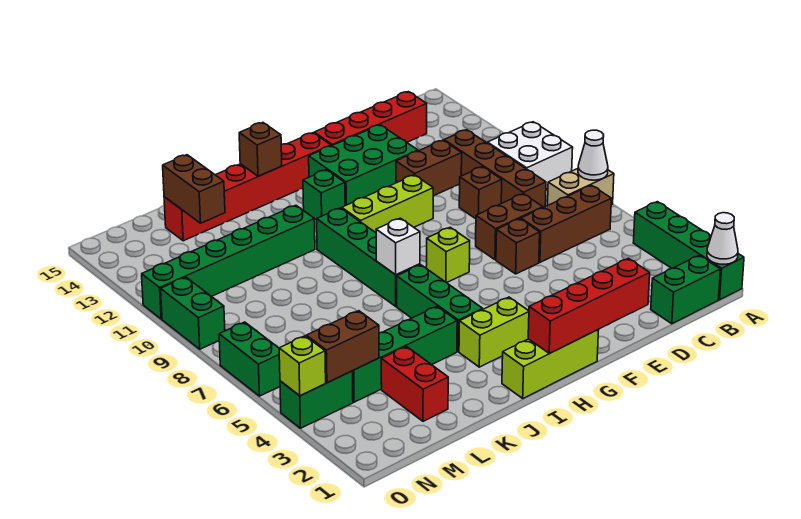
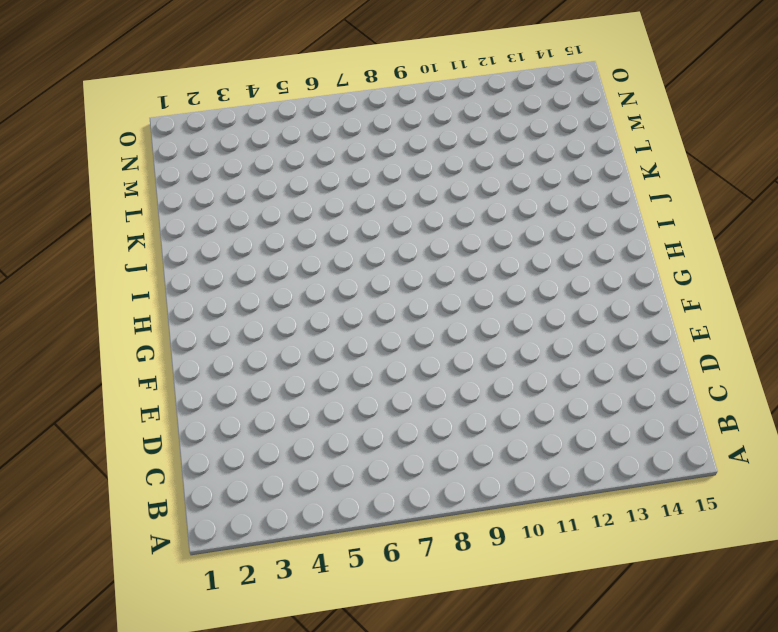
none -> green 1x4 brick [633,202,744,300]
none -> tan 1x2 brick [548,169,614,205]
none -> white 2x2 brick [487,122,573,189]
none -> green 1x2 brick [651,255,720,324]

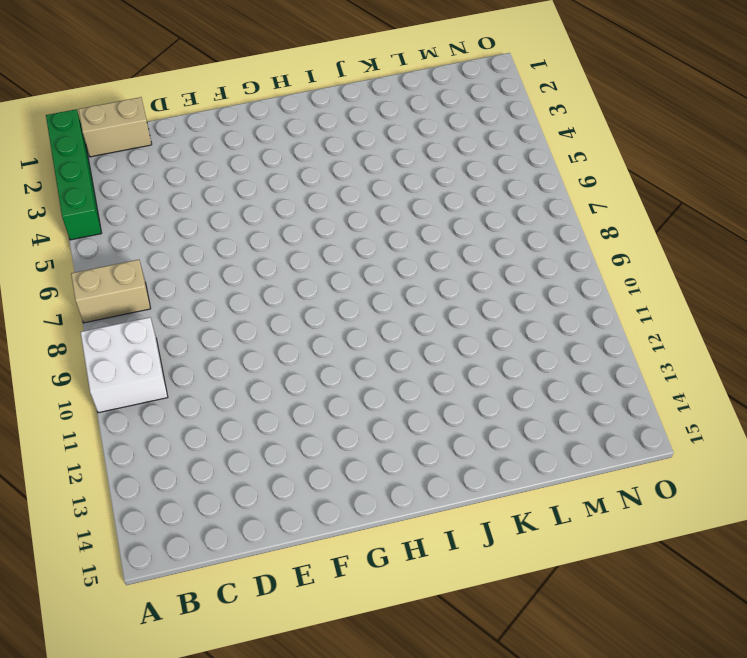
tan 1x2 brick [78,97,152,157] -> green 1x2 brick [651,255,720,324]
none -> brown 1x3 brick [521,185,611,262]
none -> brown 1x4 brick [444,130,546,208]
none -> red 1x4 brick [314,92,427,146]
none -> brown 1x2 brick [476,194,543,260]

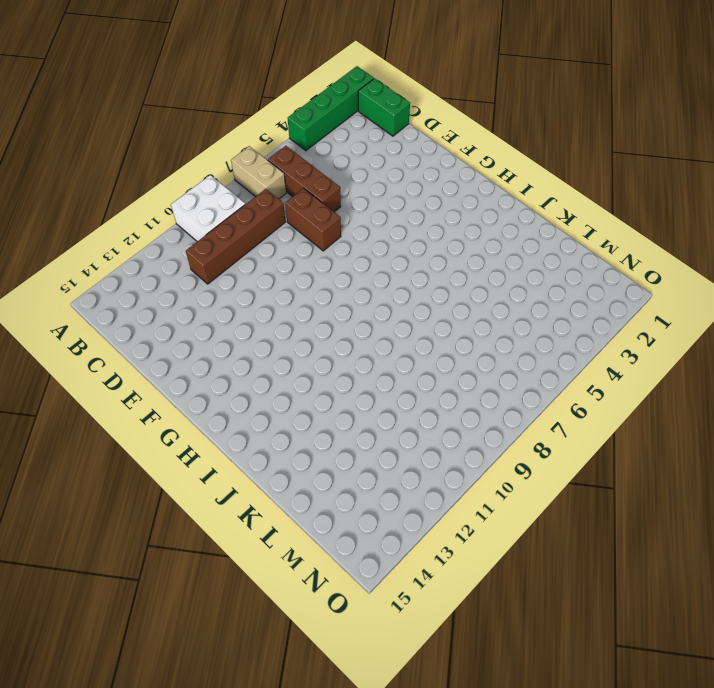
none -> red 1x4 brick [314,92,427,146]
none -> brown 1x1 brick [459,167,502,219]
none -> brown 1x2 brick [396,140,462,196]
none -> brown 1x1 brick [496,219,540,274]

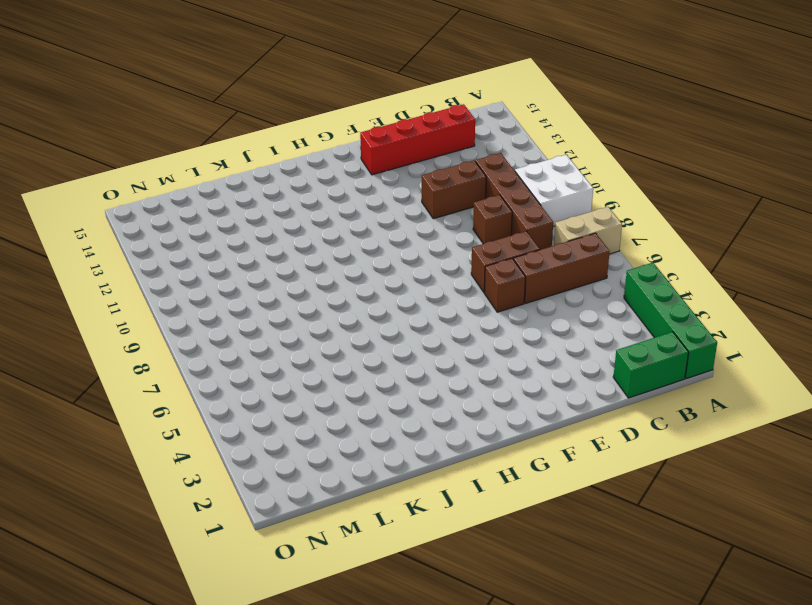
none -> green 2x3 brick [309,125,418,205]
none -> lime 1x3 brick [342,175,433,233]
none -> lime 1x3 brick [502,330,599,398]
none -> lime 1x1 brick [426,227,470,282]

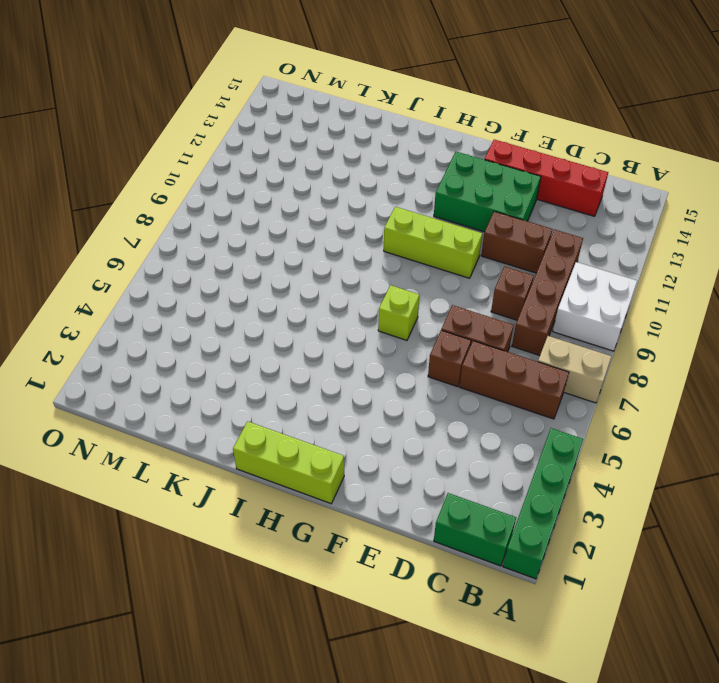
none -> red 1x6 brick [164,133,331,241]
none -> lime 1x2 brick [459,297,529,367]
none -> green 1x1 brick [303,170,345,220]
none -> green 1x3 brick [397,265,483,352]

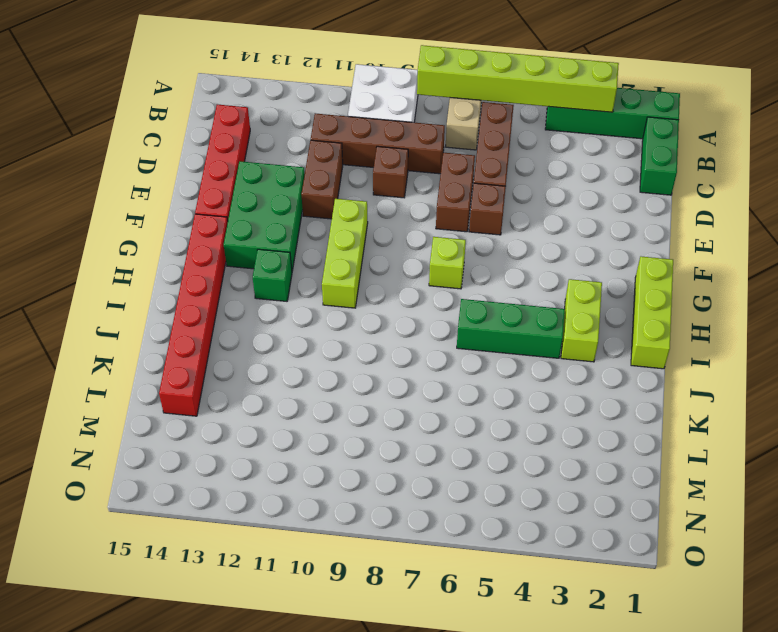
lime 1x6 brick [417,45,619,112] -> white 1x1 cone [578,130,608,180]
none -> green 1x4 brick [317,208,420,306]
none -> green 1x4 brick [353,306,457,402]
none -> green 1x6 brick [142,205,315,319]
none -> red 1x2 brick [381,346,448,421]

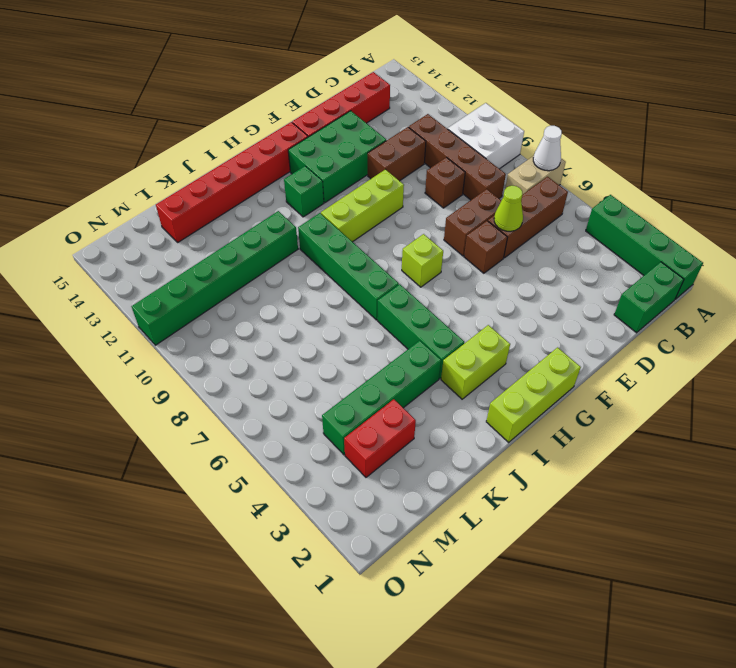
lime 1x1 cone [494,186,523,231] -> none
red 1x2 brick [344,399,416,477] -> red 1x2 brick turned to [381,346,448,421]
none -> green 1x2 brick [280,371,353,428]
none -> green 1x2 brick [219,322,280,396]
none -> green 1x2 brick [161,277,225,349]
none -> white 1x1 cone [707,213,738,264]

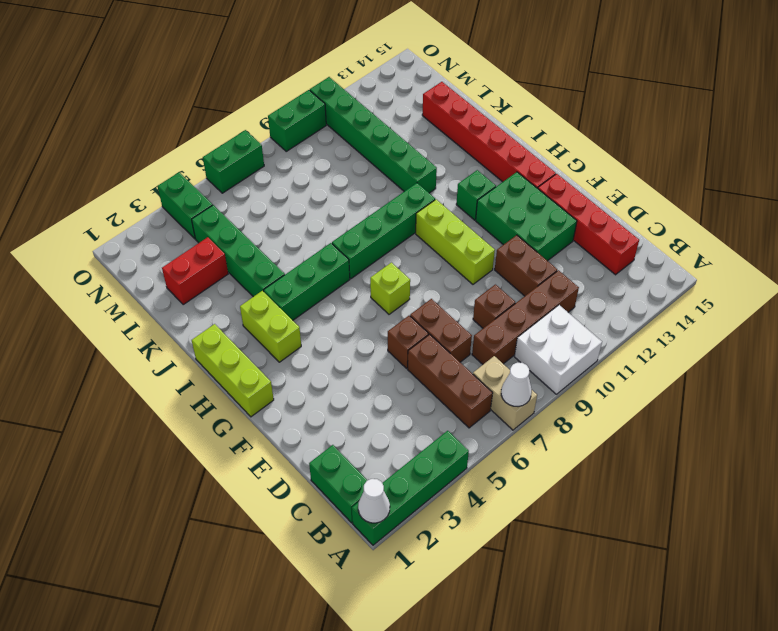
none -> red 1x4 brick [528,258,650,353]
none -> white 1x1 brick [376,218,420,275]
none -> brown 1x1 brick [239,123,282,176]
none -> brown 1x2 brick [163,155,225,223]

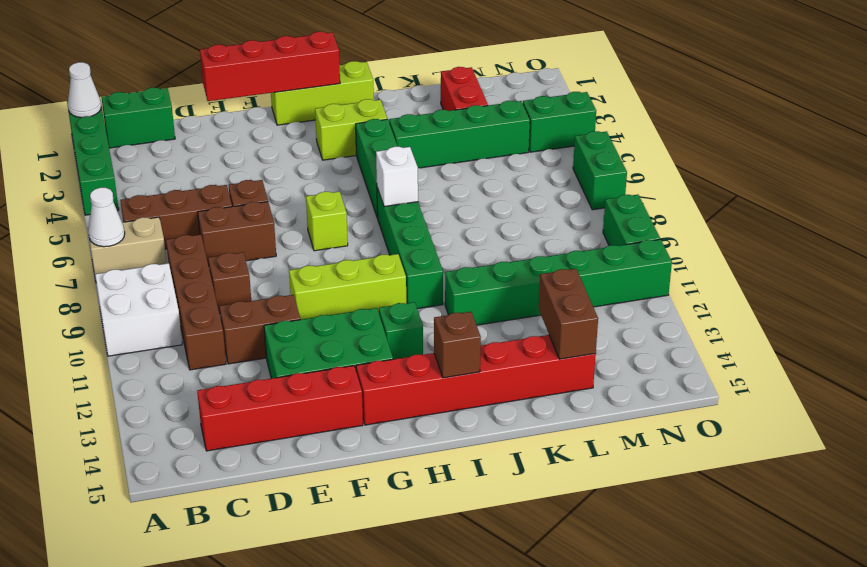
none -> brown 1x2 brick [306,311,379,383]
none -> lime 1x1 brick [279,336,326,396]

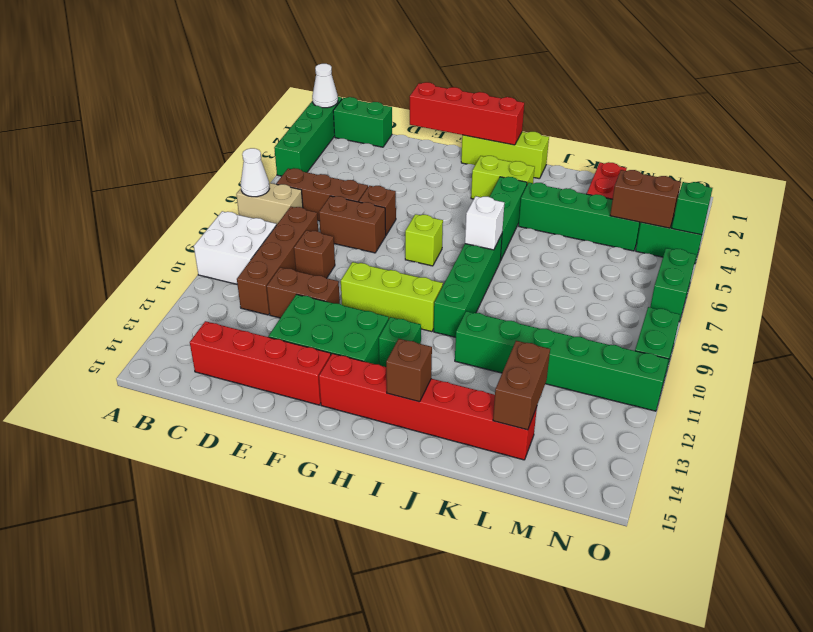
green 1x1 brick [672,182,713,235] -> lime 1x1 brick [279,336,326,396]

